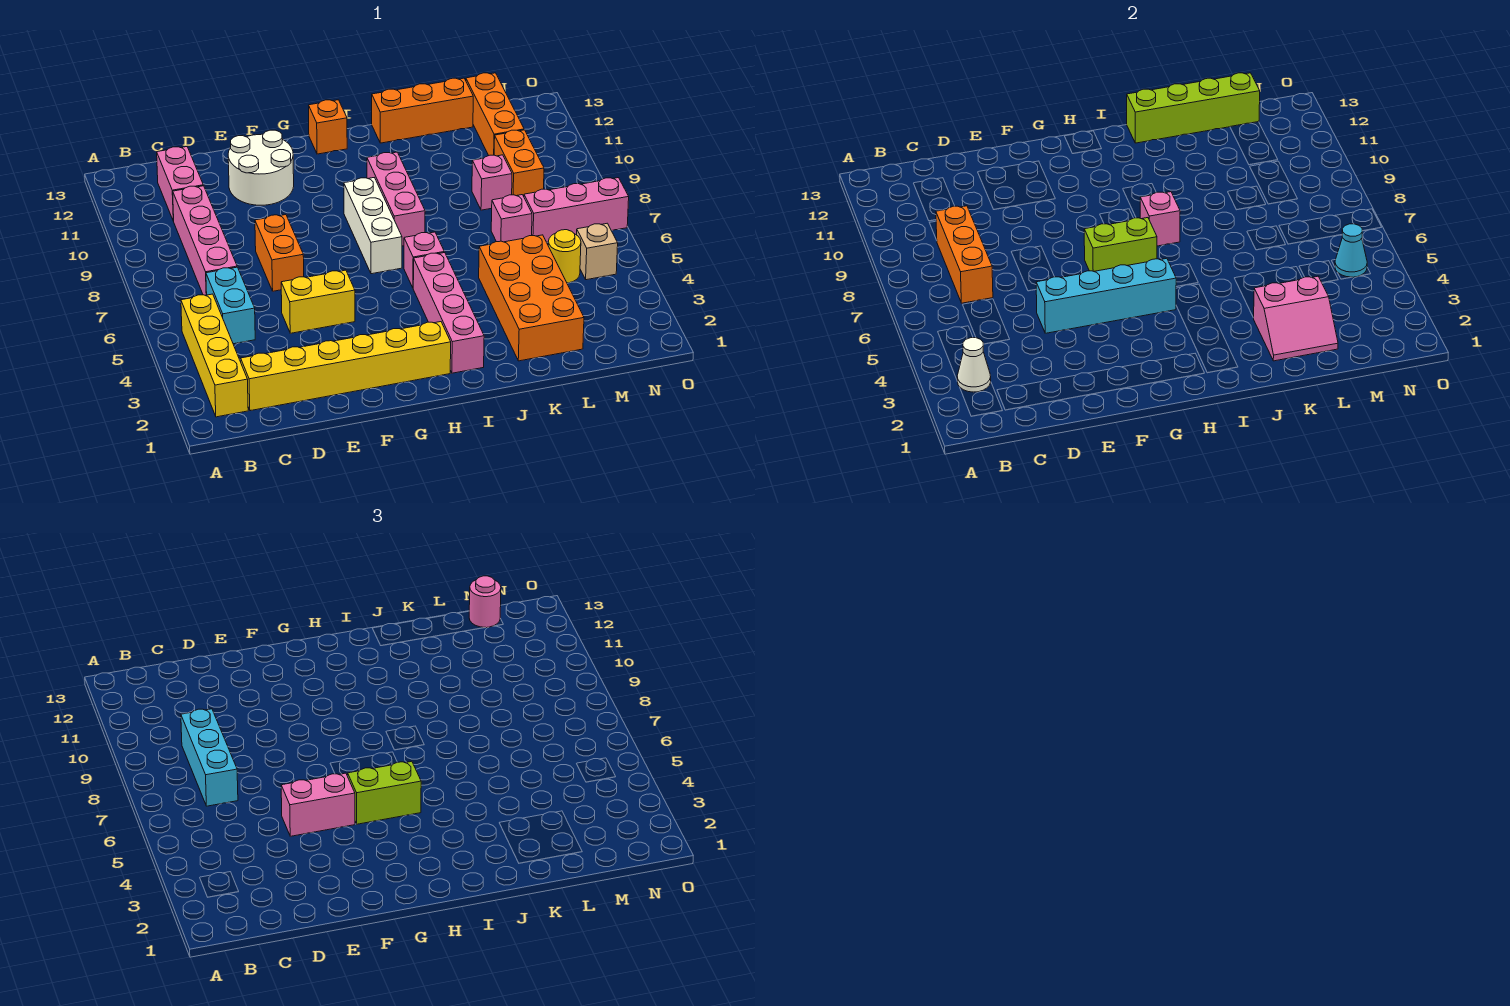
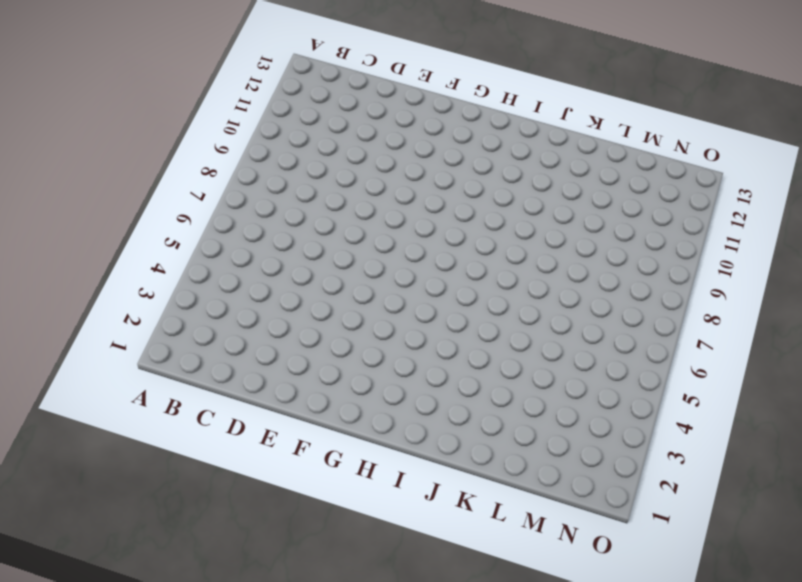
none -> yellow 1x4 brick [181,294,248,417]
none -> yellow 1x6 brick [241,322,451,411]
none -> cyan 1x2 brick [206,267,255,344]
none -> pink 1x4 brick [173,186,237,295]

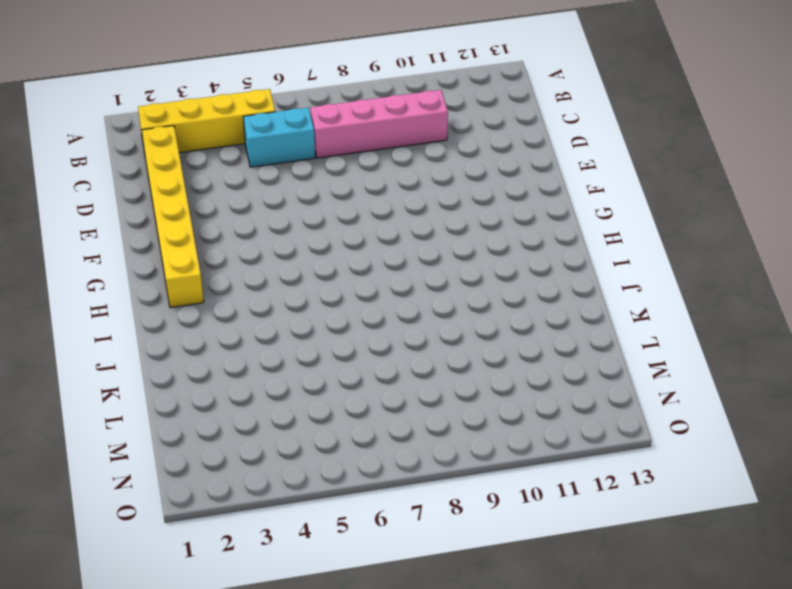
none -> pink 1x2 brick [157,147,203,221]
none -> yellow 1x2 brick [281,270,355,333]
none -> orange 1x2 brick [255,215,304,291]
none -> white 2x2 round brick [228,130,294,205]

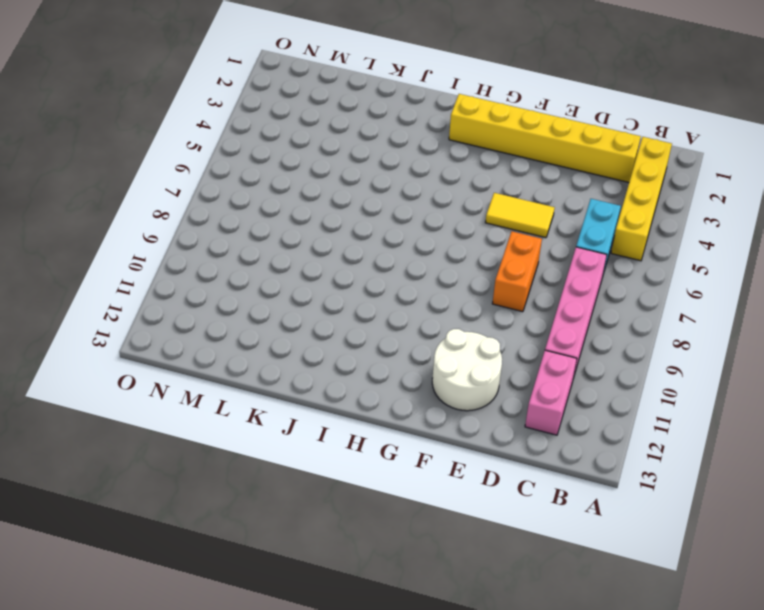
yellow 1x2 tile [485,193,555,238] -> yellow 1x2 brick [281,270,355,333]
none -> white 1x3 brick [344,178,402,274]
none -> orange 1x1 brick [309,100,347,154]
none -> pink 1x4 brick [413,253,484,373]
none -> pink 1x1 brick [404,232,444,288]

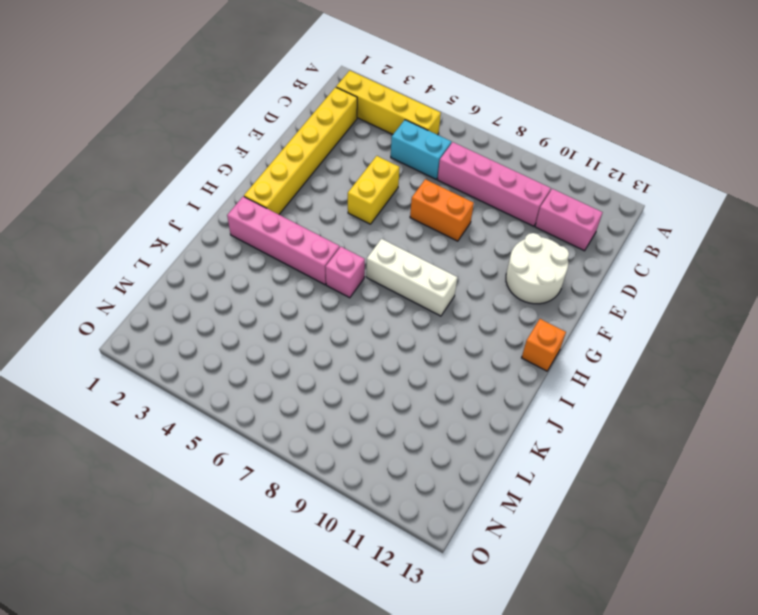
none -> pink 1x3 brick [367,152,425,246]
none -> orange 1x3 brick [372,78,473,143]
none -> orange 2x4 brick [479,235,584,361]
none -> pink 1x1 brick [491,195,532,242]

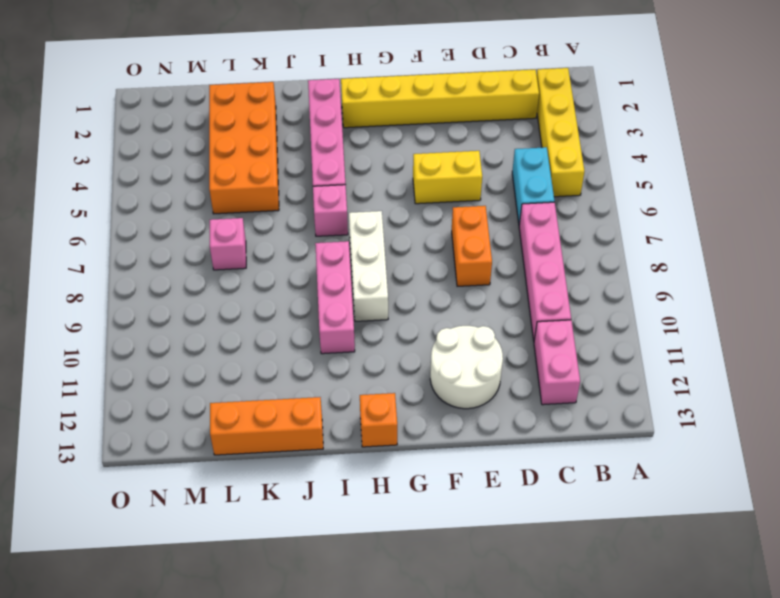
none -> pink 1x1 brick [472,155,512,210]
none -> yellow 1x1 round brick [548,230,581,283]
none -> pink 1x3 brick [524,178,629,242]
none -> orange 1x2 brick [494,130,544,196]

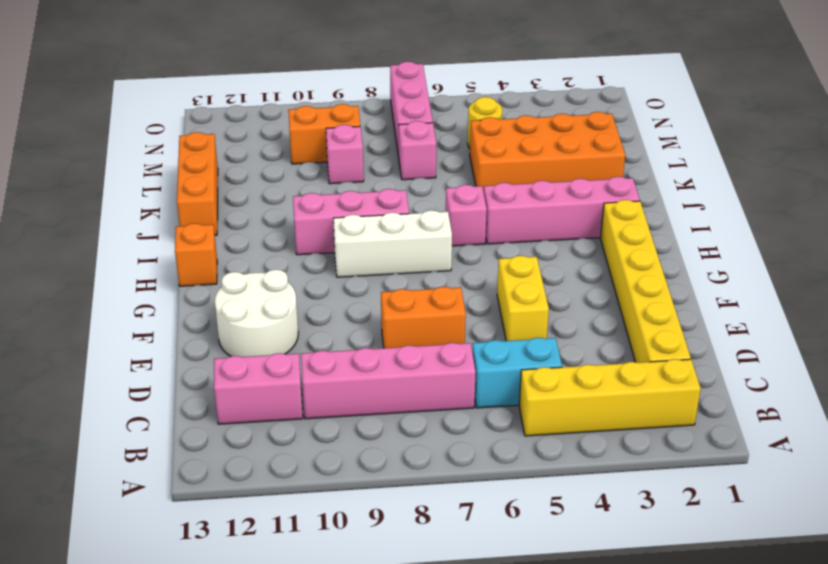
none -> orange 1x3 brick [466,73,524,155]
none -> tan 1x1 brick [577,223,618,280]
none -> white 1x1 cone [957,338,991,392]
none -> orange 1x3 brick [936,206,993,303]

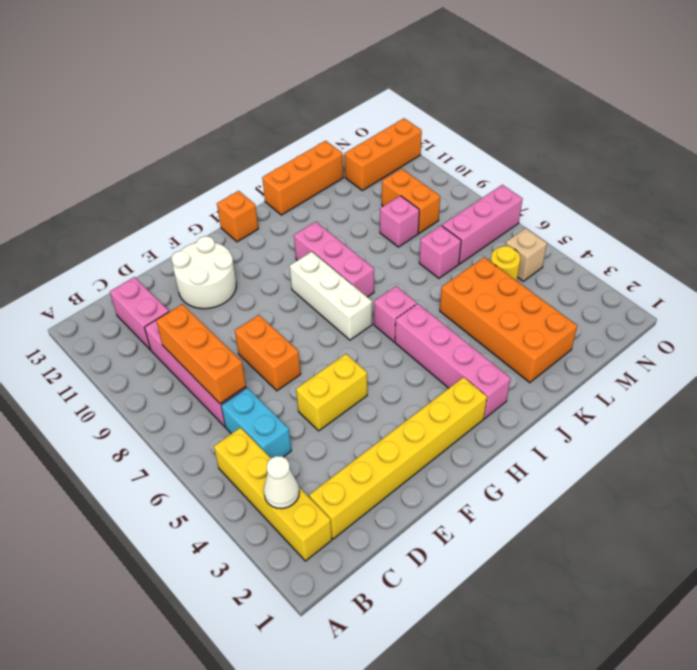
orange 1x3 brick [345,118,422,191] -> orange 1x3 brick turned to [466,73,524,155]
none -> cyan 1x4 brick [1036,258,1176,333]
none -> lime 1x2 brick [1084,218,1157,271]
none -> pink 1x1 brick [1140,192,1180,246]
none -> lime 1x4 brick [1127,73,1260,143]

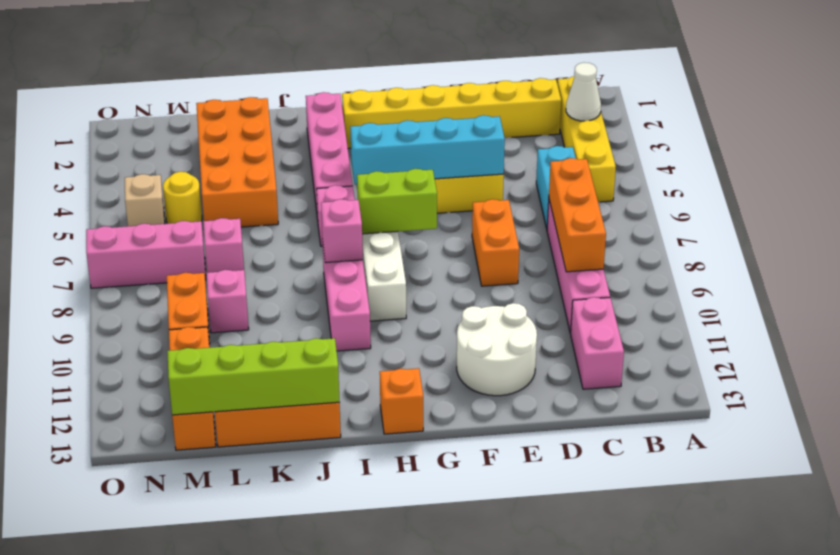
none -> pink 2x2 slope [1254,276,1338,361]
none -> cyan 1x1 cone [1335,224,1367,277]
none -> cyan 1x3 brick [181,709,238,806]
none -> pink 1x2 brick [281,773,355,836]

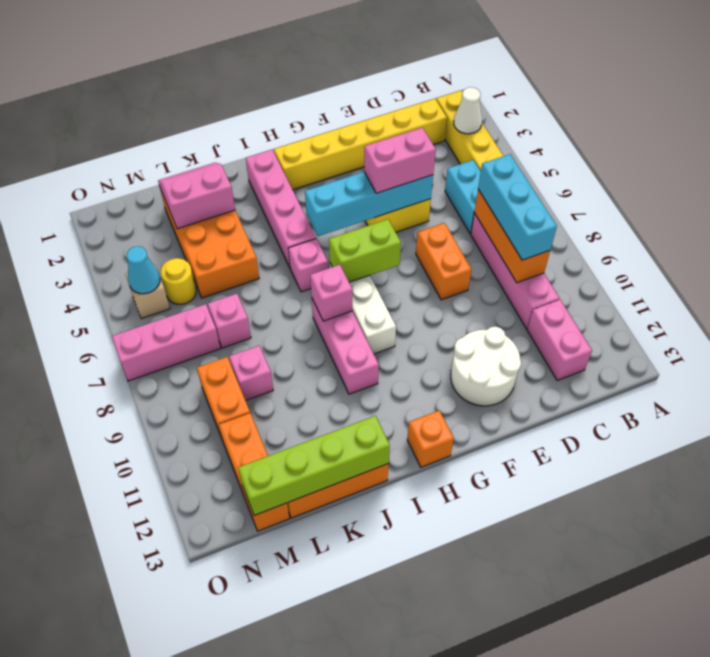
none -> lime 1x2 brick [348,761,421,824]
none -> pink 1x1 round brick [469,576,501,628]

